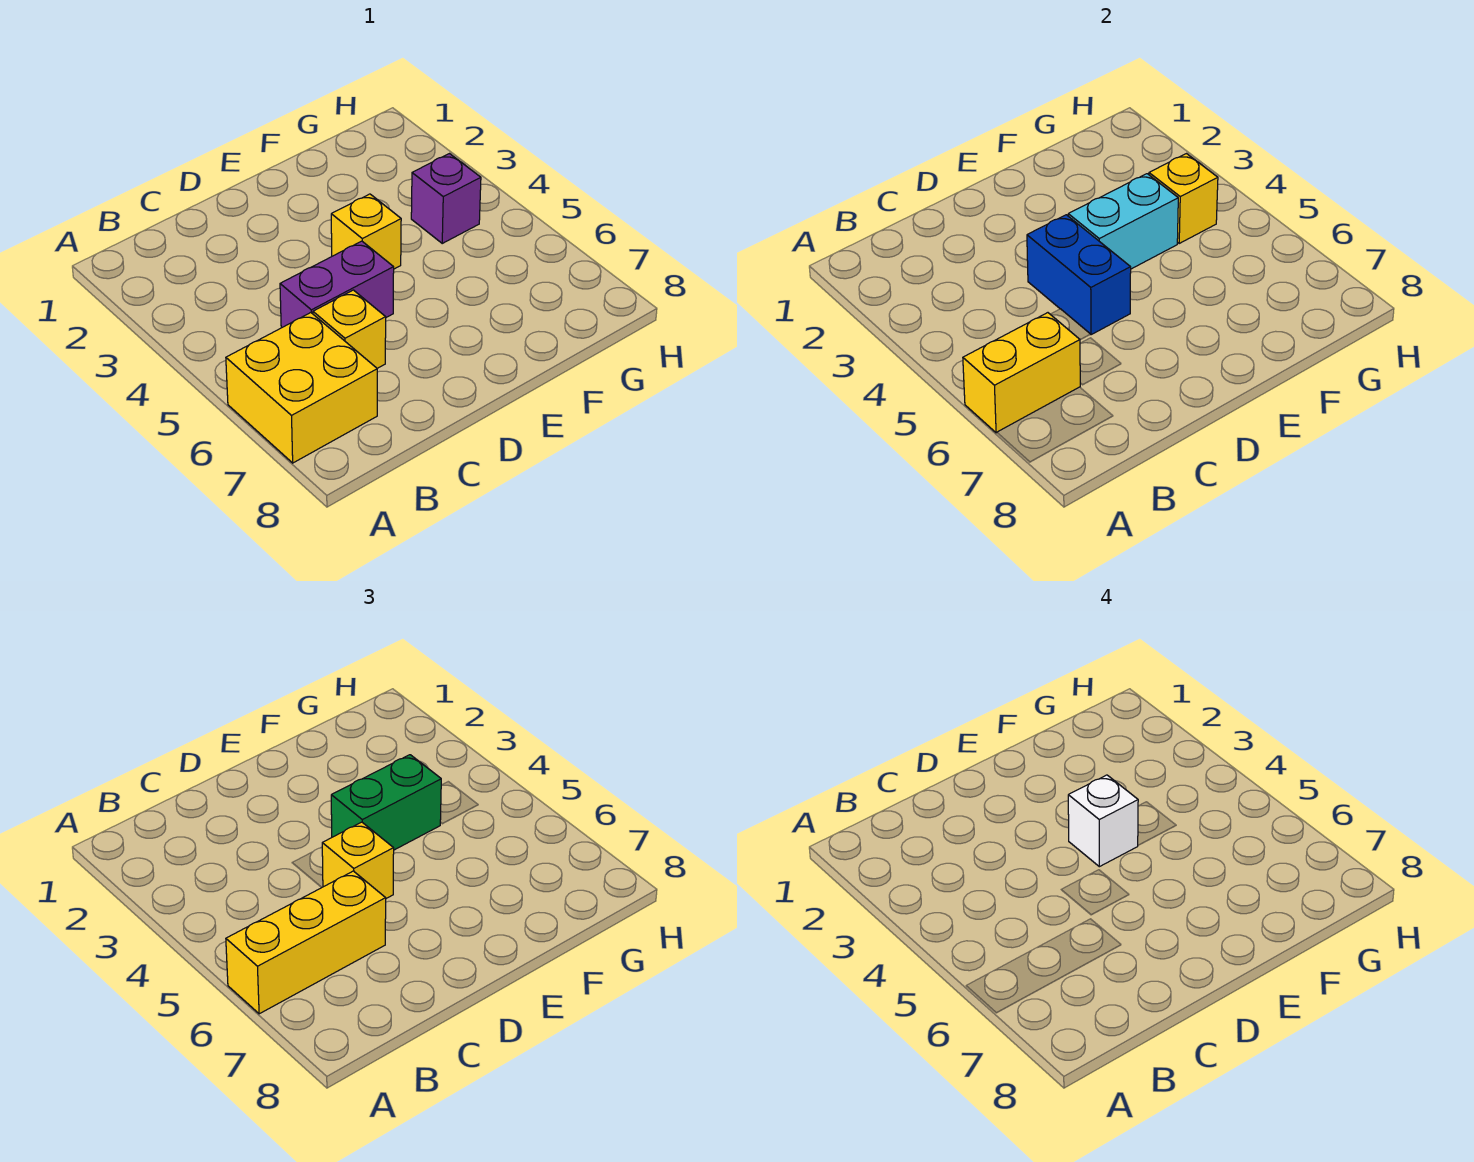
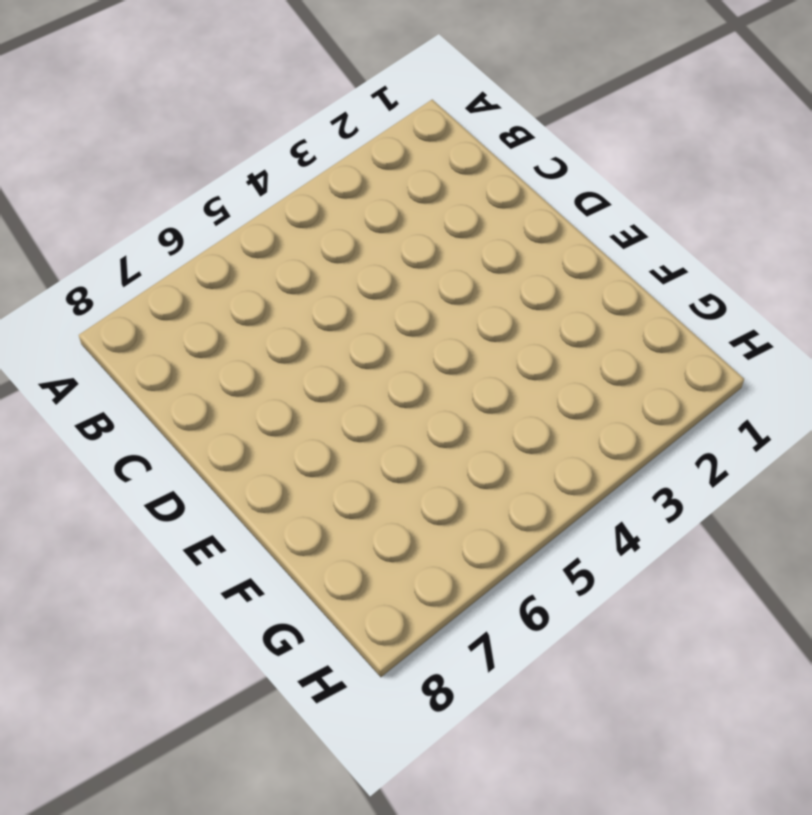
none -> yellow 2x2 brick [226,313,377,463]
none -> purple 1x2 brick [280,241,394,328]
none -> yellow 1x1 brick [313,290,386,368]

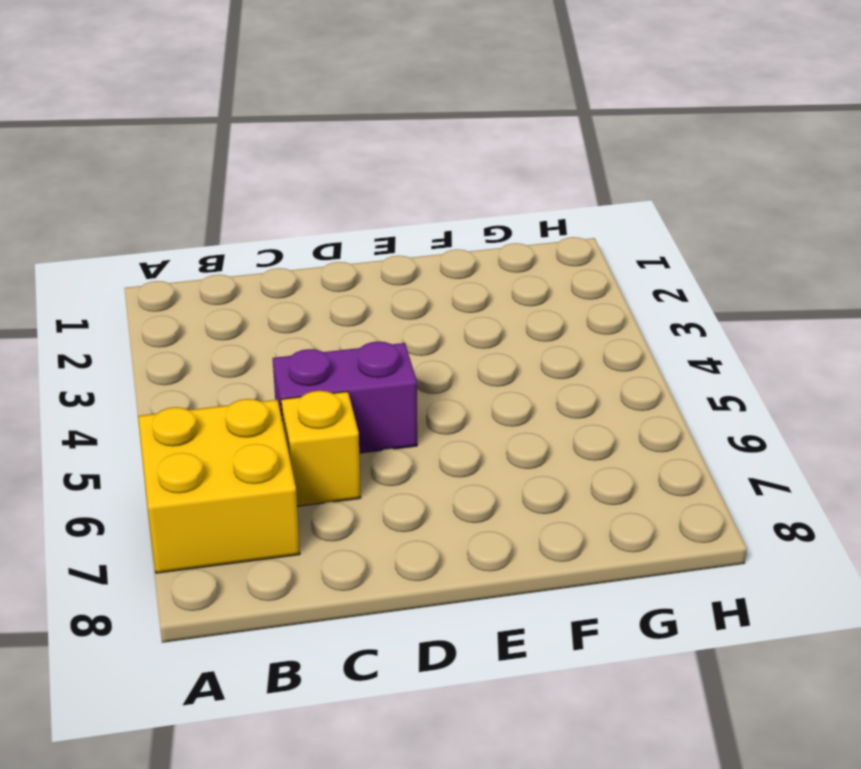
none -> yellow 1x1 brick [331,194,401,269]
none -> purple 1x1 brick [411,154,481,243]
none -> yellow 1x2 brick [963,313,1080,433]

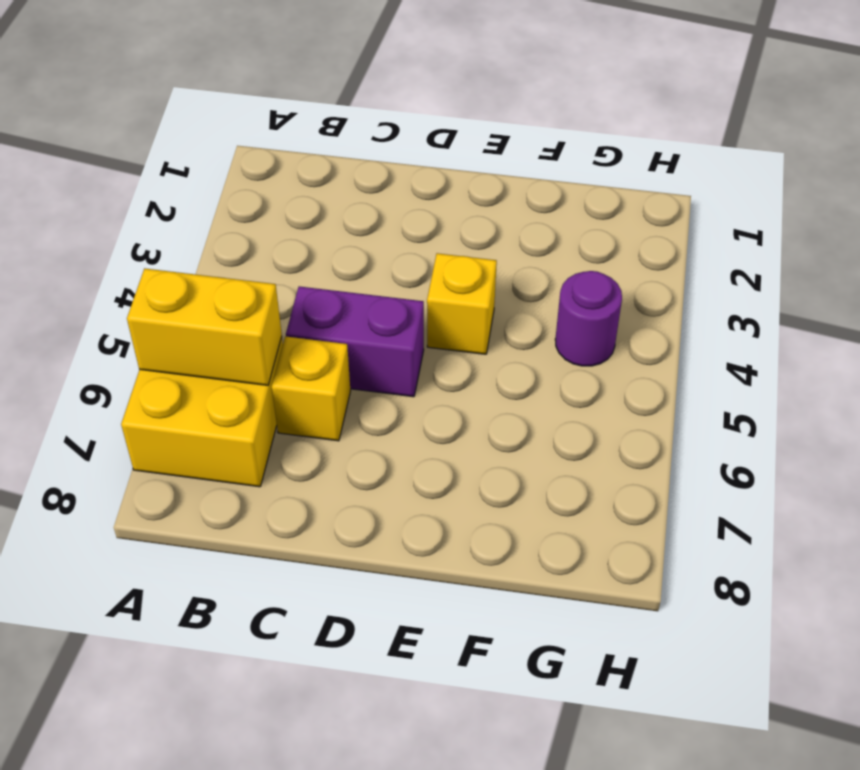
purple 1x1 round brick [555,271,622,366] -> purple 1x1 brick [411,154,481,243]
none -> blue 1x2 brick [1027,215,1131,335]
none -> cyan 1x2 brick [1068,174,1178,269]
none -> yellow 1x1 brick [1149,154,1218,243]

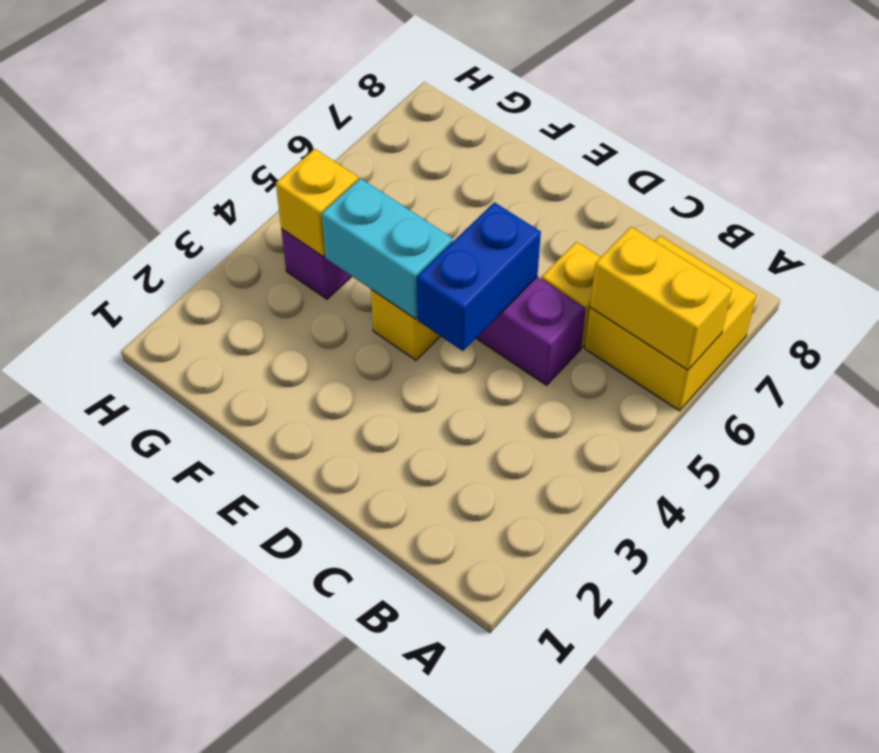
none -> yellow 1x3 brick [226,871,386,1014]
none -> yellow 1x1 brick [322,822,394,898]
none -> green 1x2 brick [331,755,441,850]

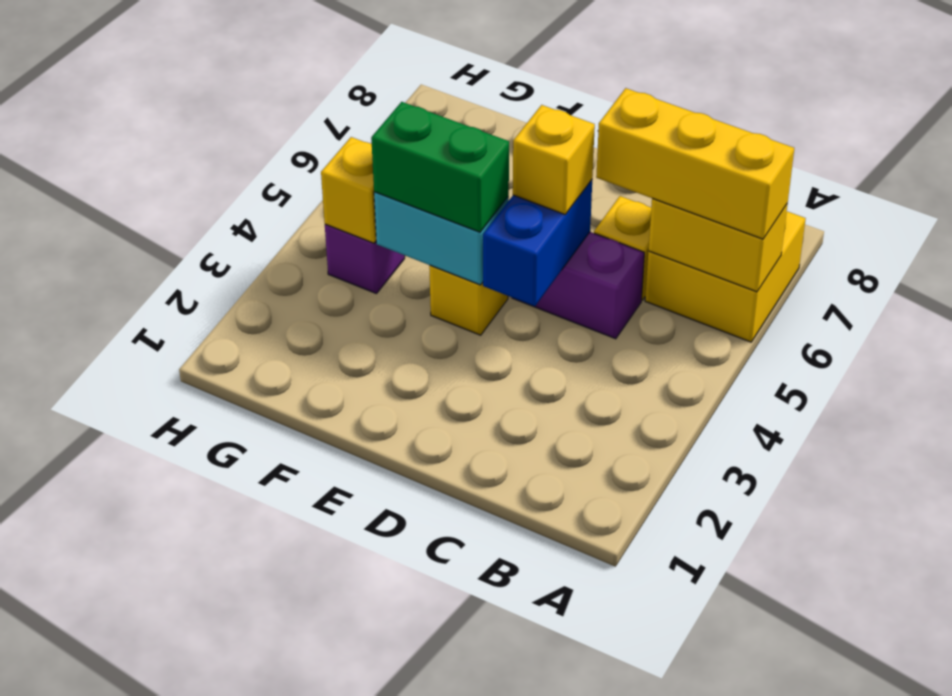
none -> white 1x1 brick [1068,775,1138,867]

